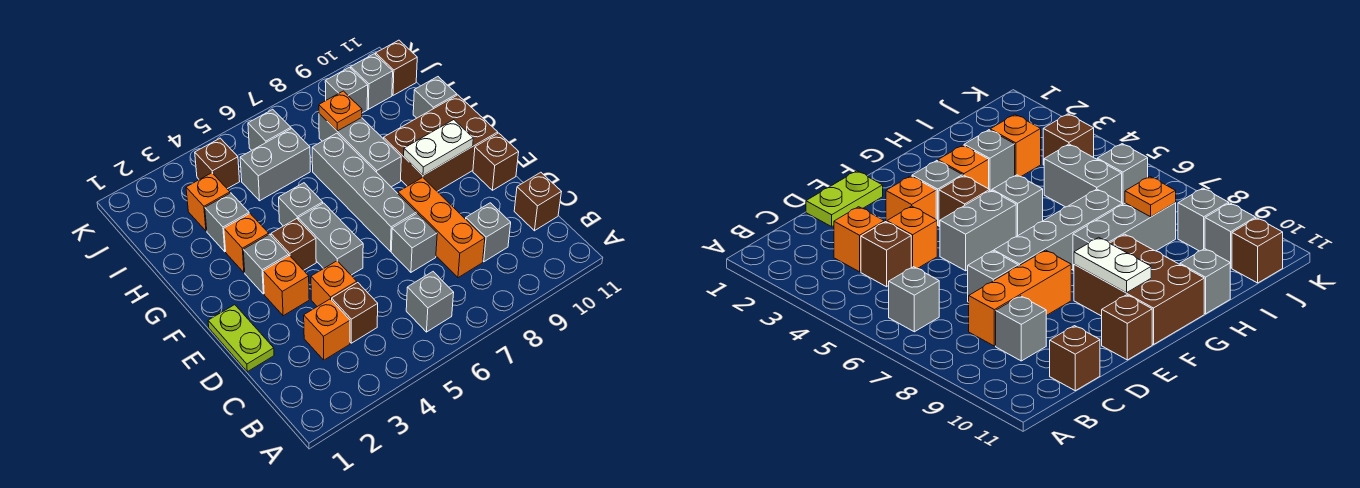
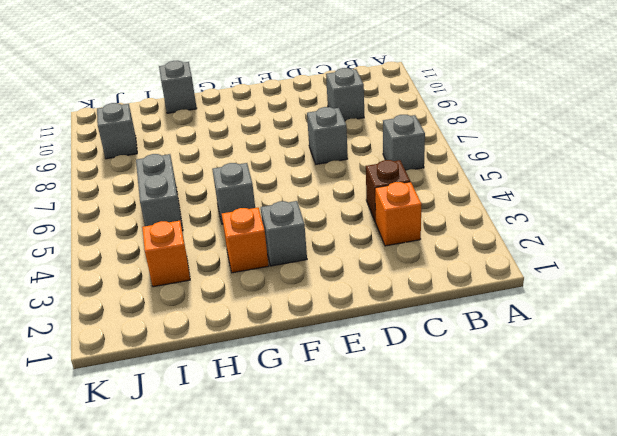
none -> orange 1x3 brick [398,178,485,278]
none -> brown 1x1 brick [514,172,561,231]
none -> lime 1x2 plate [208,305,274,372]
none -> orange 1x1 brick [311,261,357,307]

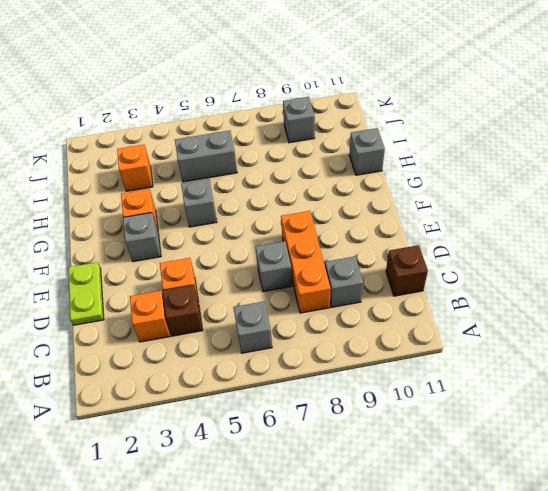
none -> orange 1x1 brick [263,256,309,316]
none -> grey 1x2 brick [298,203,363,275]
none -> grey 1x4 brick [312,133,416,251]
none -> brown 1x1 brick [473,133,519,190]

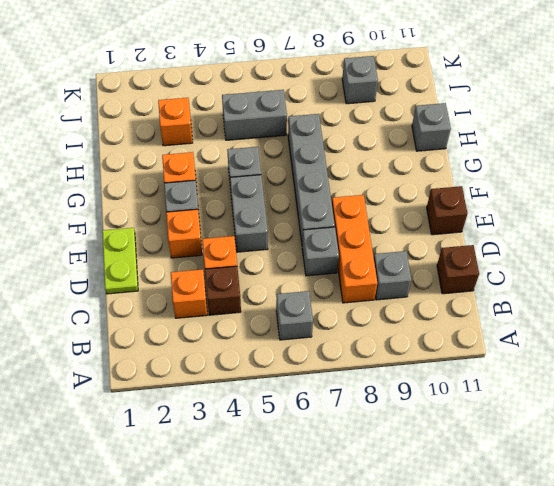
none -> brown 1x1 brick [271,219,316,270]
none -> brown 2x3 brick [384,95,498,191]
none -> grey 1x3 brick [319,114,401,187]
none -> grey 1x1 brick [205,193,249,252]

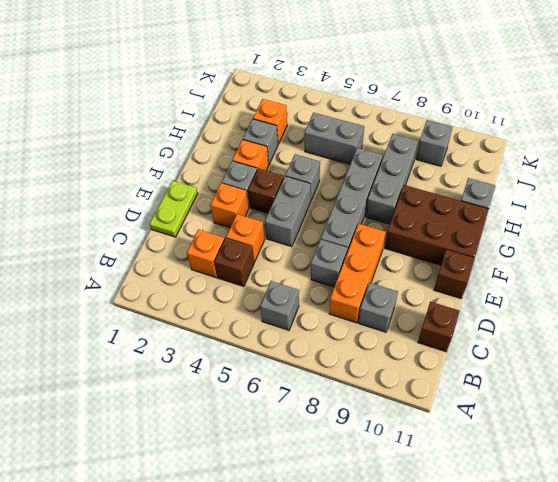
none -> brown 1x1 brick [195,138,240,189]
none -> grey 1x1 brick [248,109,291,150]
none -> grey 1x1 brick [351,54,393,109]
none -> brown 1x1 brick [376,40,417,95]

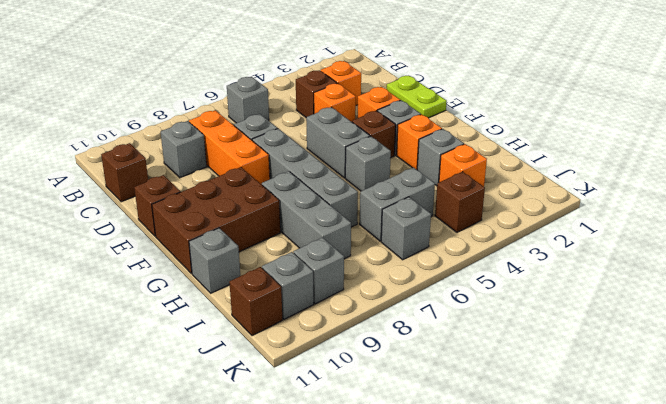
none -> white 1x2 plate [404,120,473,175]
none -> orange 1x1 plate [319,91,362,131]

